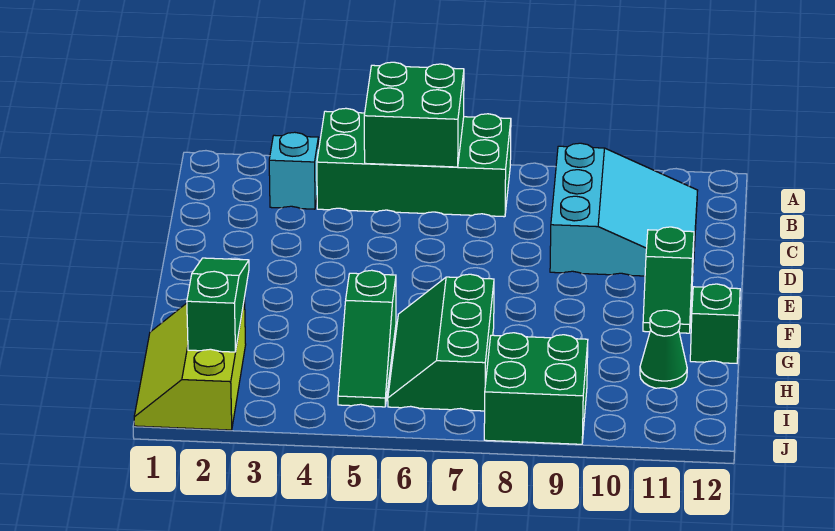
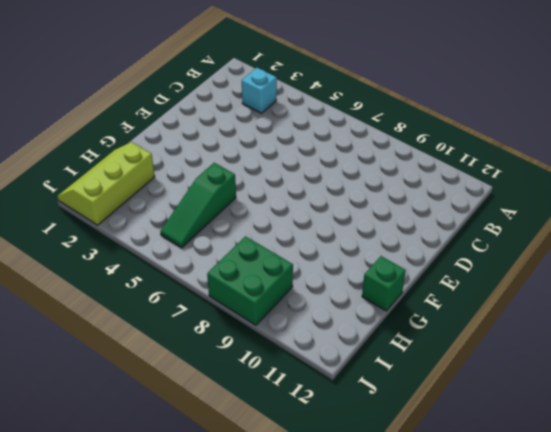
none -> green 2x4 brick [317,108,511,217]
none -> cyan 3x3 slope [550,143,698,276]
none -> green 1x2 slope [643,227,694,333]

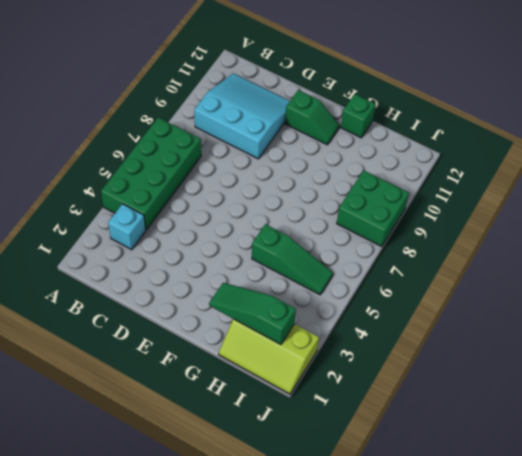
none -> green 2x3 slope [388,274,494,411]
none -> green 1x1 cone [640,310,687,389]
none -> green 2x2 brick [364,62,464,167]

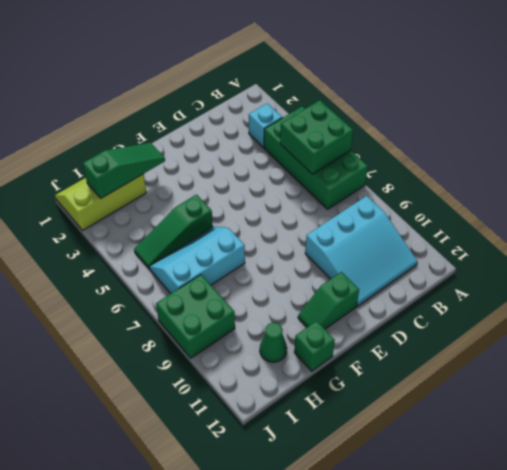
cyan 2x3 slope [149,226,245,294] -> green 2x3 slope [388,274,494,411]

